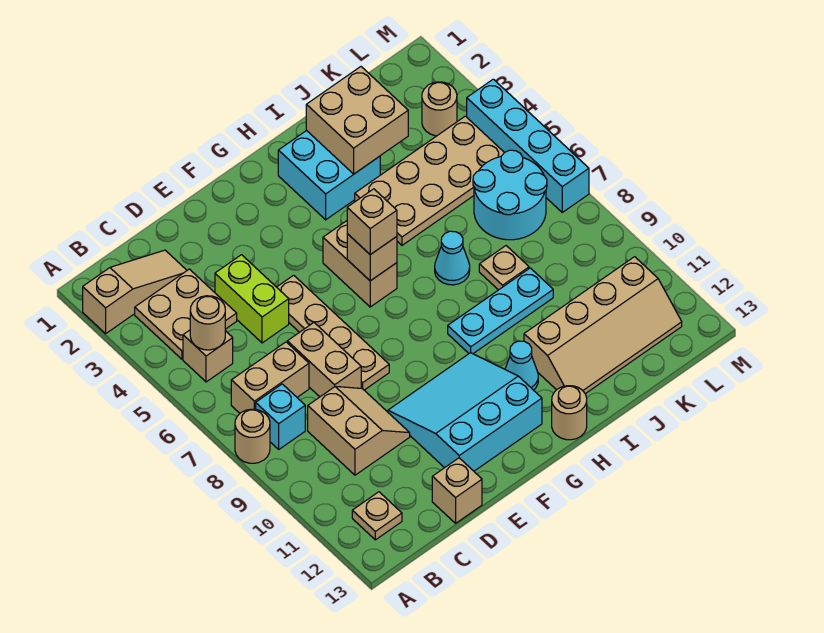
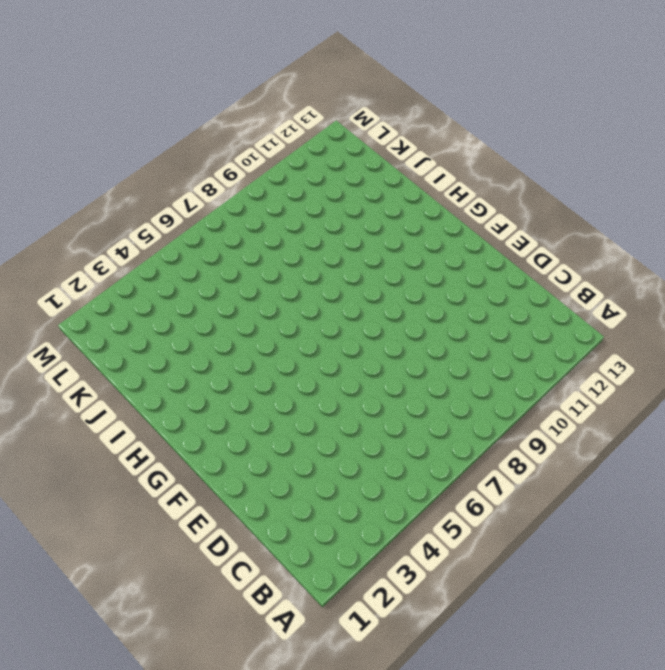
none -> tan 1x3 slope [83,250,187,334]
none -> tan 1x1 round brick [235,409,270,463]
none -> tan 2x2 plate [135,269,237,359]

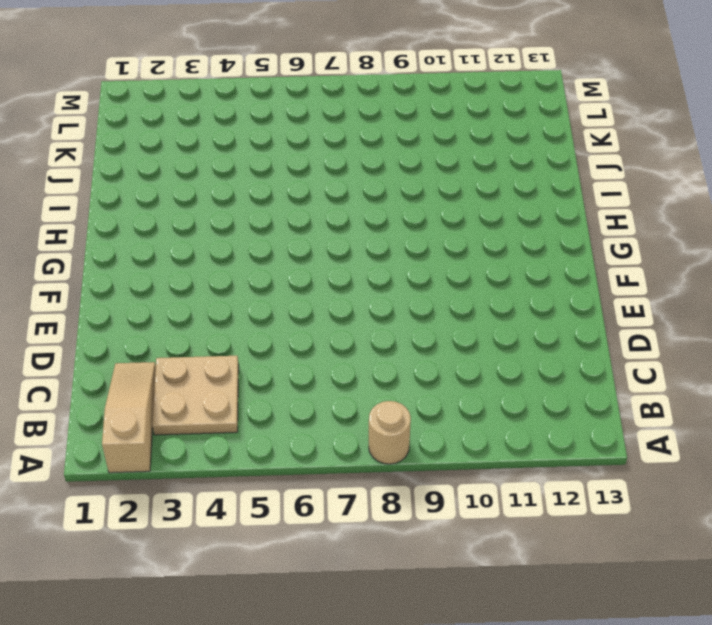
none -> tan 1x1 brick [183,330,233,382]
none -> tan 1x2 brick [231,342,309,413]
none -> cyan 1x1 brick [256,384,305,449]

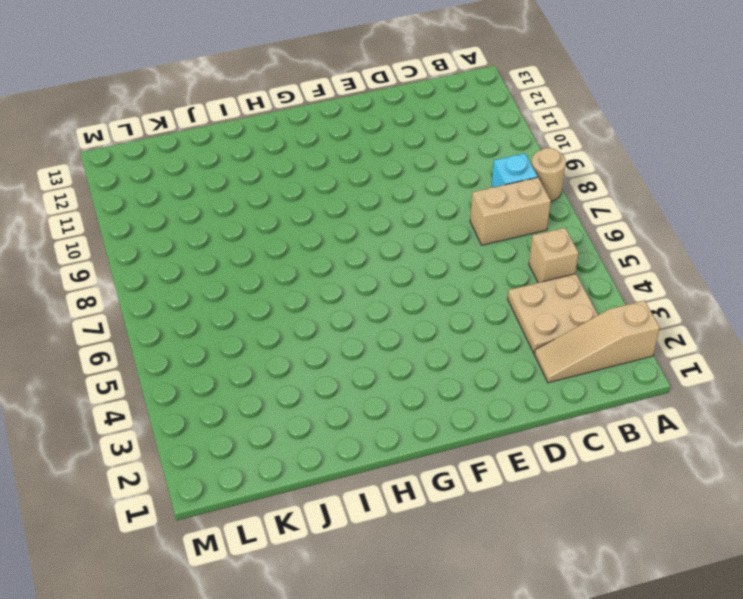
none -> tan 1x1 plate [352,492,402,540]
none -> tan 2x2 slope [308,386,410,475]
none -> lime 1x2 brick [215,255,289,343]

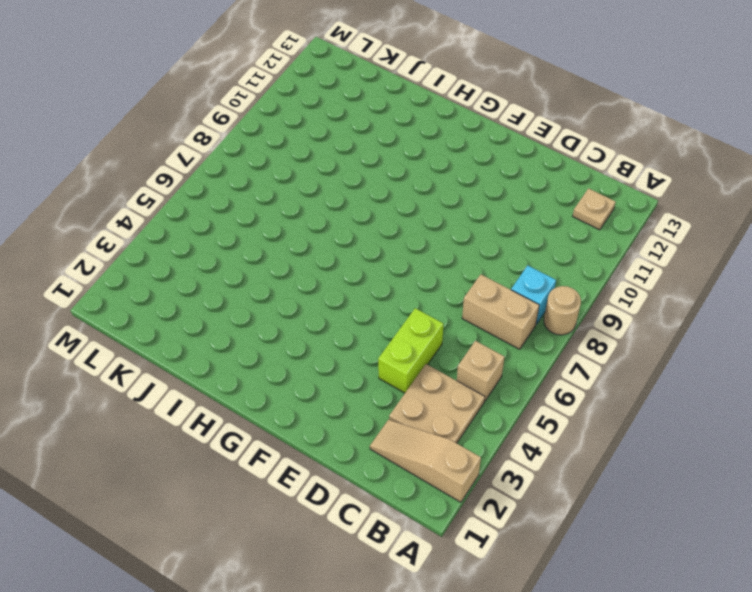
none -> tan 2x2 slope [308,386,410,475]
none -> tan 1x2 brick [287,323,361,397]
none -> tan 1x1 brick [432,458,482,523]

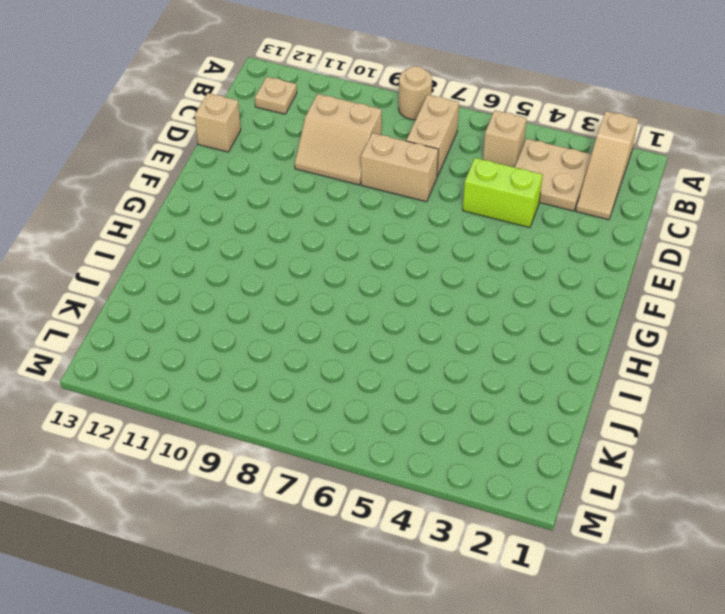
none -> cyan 1x1 brick [256,384,305,449]
none -> tan 1x4 plate [277,275,389,390]
none -> cyan 3x3 slope [388,353,542,471]

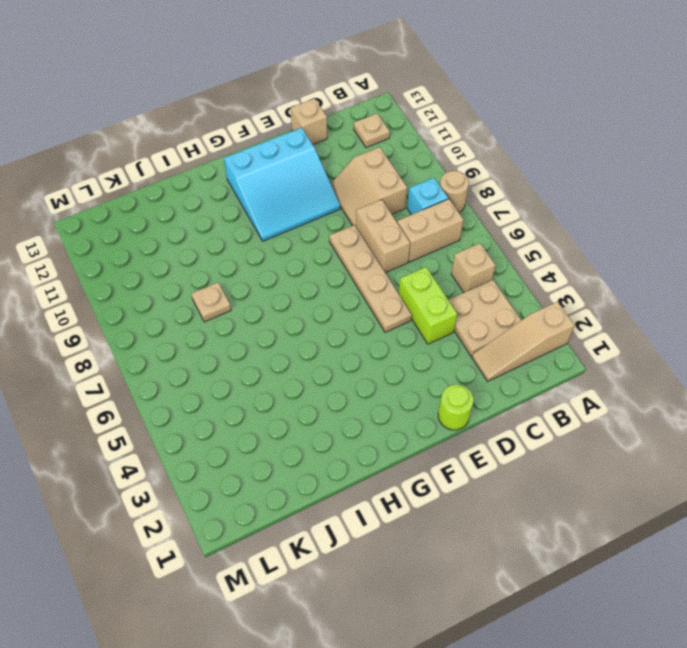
lime 1x1 round brick [438,385,474,430] -> none
none -> tan 1x2 brick [323,221,397,307]
none -> cyan 2x2 brick [278,130,380,220]
none -> cyan 1x3 plate [448,268,553,354]

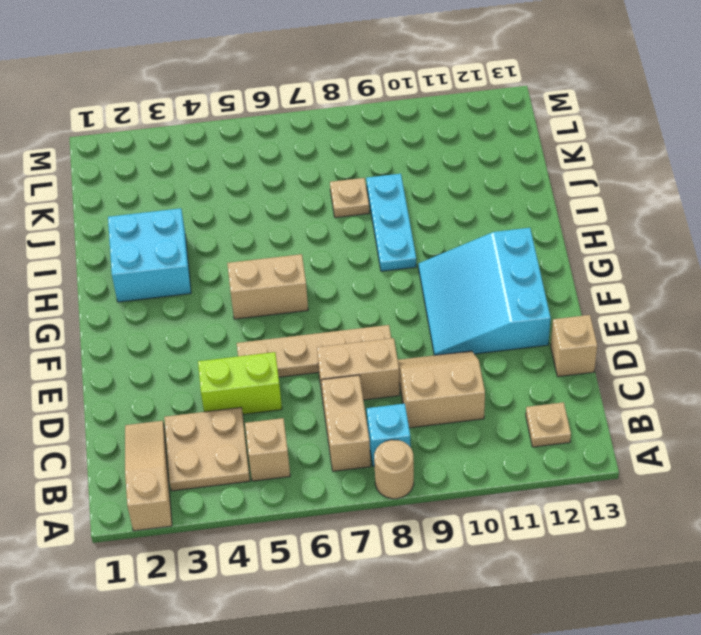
none -> cyan 1x1 cone [505,341,538,390]
none -> tan 1x1 round brick [552,386,587,440]
none -> tan 2x4 plate [355,116,504,245]

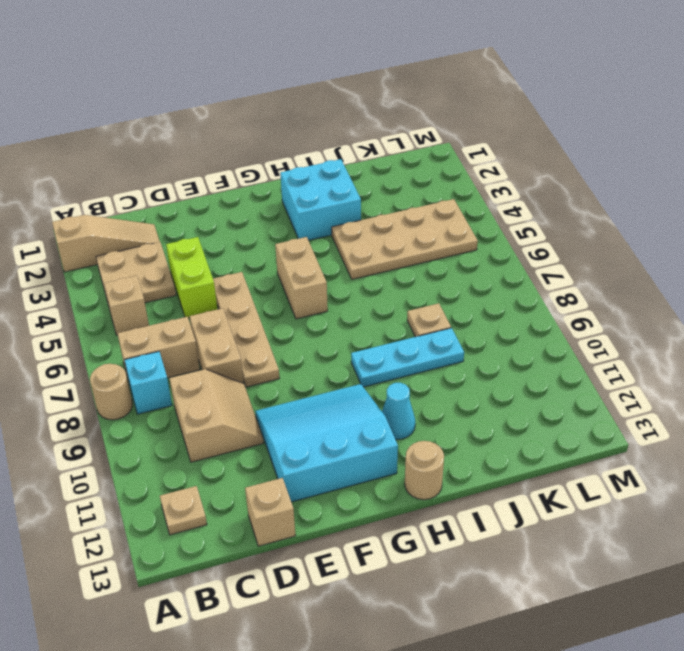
none -> cyan 1x1 cone [435,231,470,285]
none -> tan 2x4 slope [524,257,682,394]
none -> cyan 2x2 round brick [473,150,547,240]

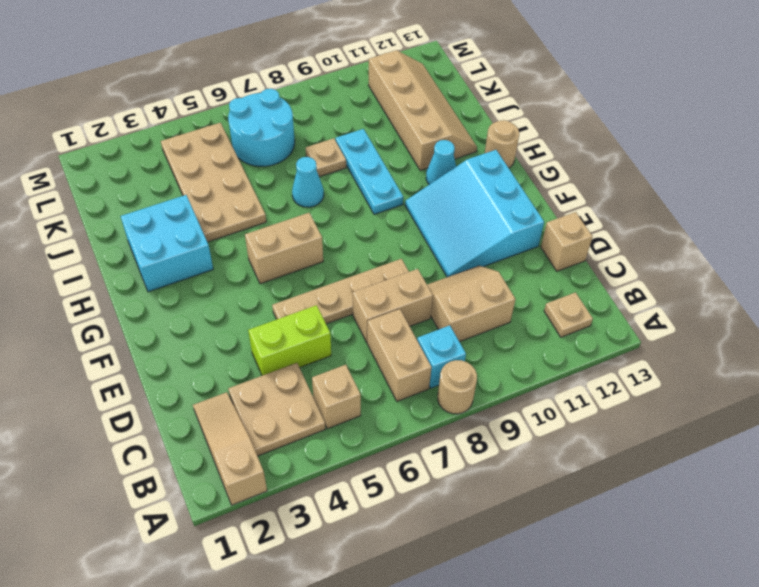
none -> tan 1x1 round brick [422,82,457,136]
none -> cyan 1x4 brick [467,79,589,212]
none -> tan 1x1 round brick [190,296,225,350]

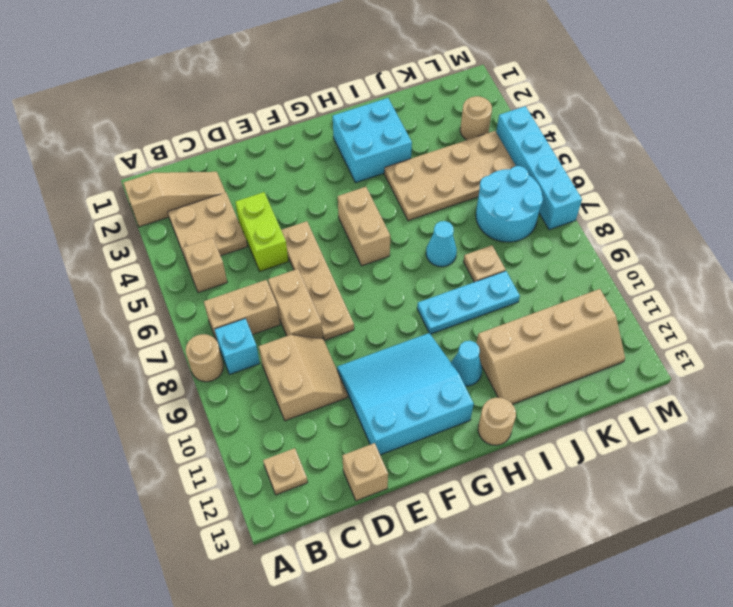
none -> tan 1x1 round brick [190,296,225,350]
none -> tan 1x1 brick [347,234,397,281]
none -> tan 2x2 brick [306,67,408,174]

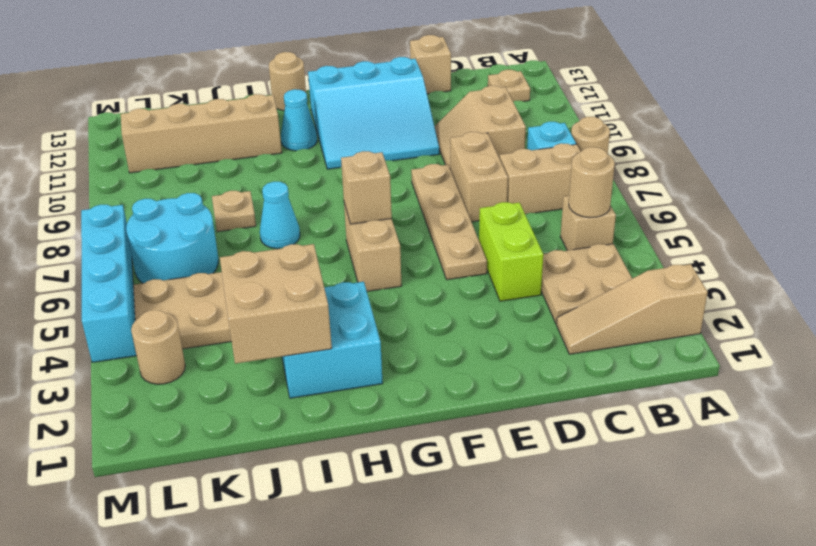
none -> cyan 1x3 plate [448,268,553,354]
none -> tan 1x1 brick [347,189,397,255]

